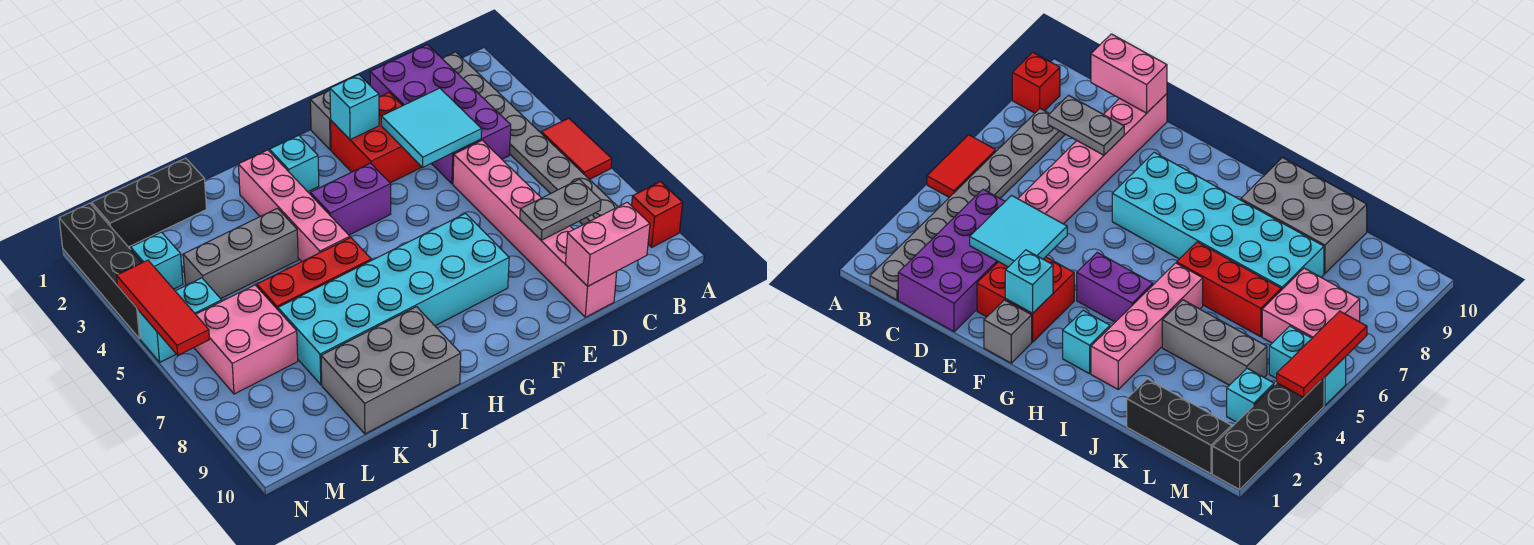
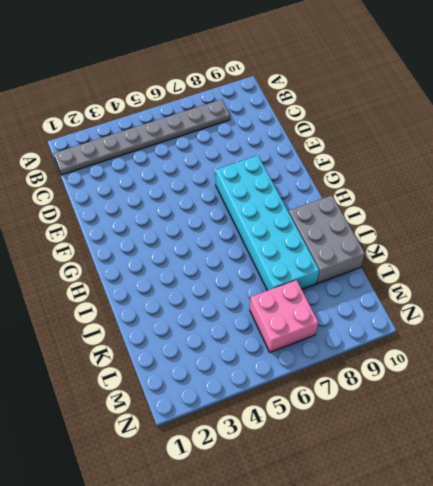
none -> red 1x2 tile [541,118,612,180]
none -> red 1x1 brick [632,182,683,247]
none -> purple 2x4 brick [370,45,511,184]

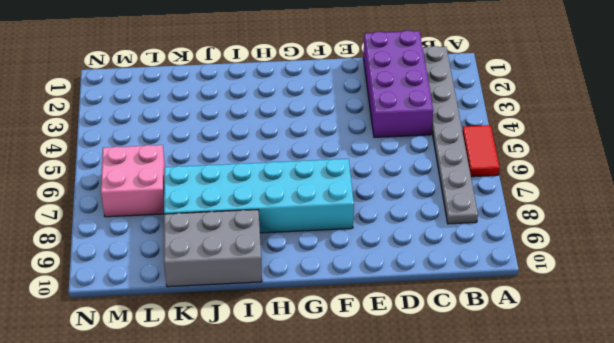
none -> red 1x1 brick [632,182,683,247]
none -> pink 1x6 brick [453,140,617,317]
none -> red 2x2 brick [331,93,422,183]

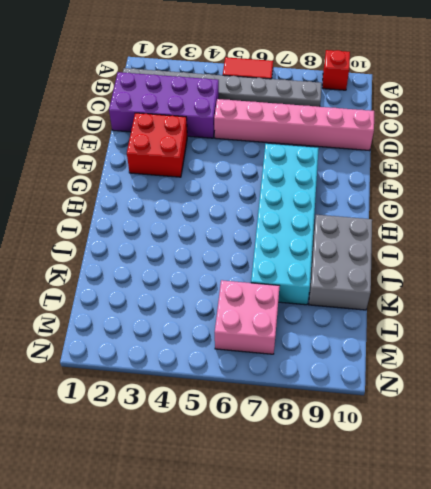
none -> grey 1x1 brick [310,90,331,150]
none -> purple 1x2 brick [310,163,391,235]
none -> cyan 1x1 brick [269,135,319,192]

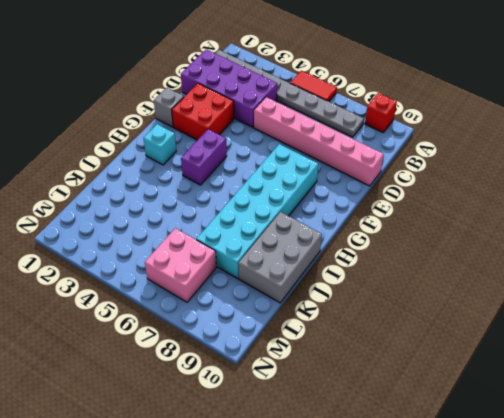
none -> pink 1x4 brick [238,150,350,262]
none -> red 1x3 brick [257,238,371,310]
none -> grey 1x3 brick [183,208,298,299]

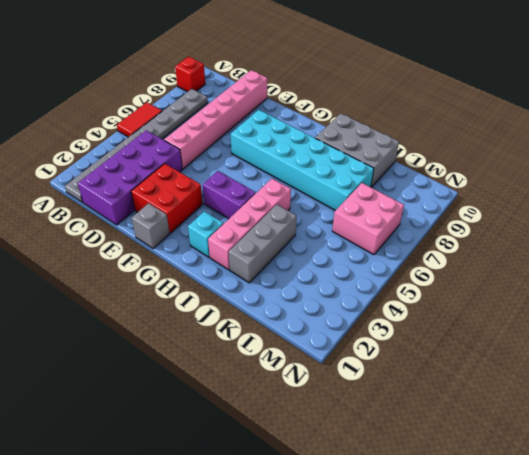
grey 1x3 brick [229,205,297,283] -> grey 1x3 brick turned to [183,208,298,299]
none -> red 1x3 brick [257,238,371,310]
none -> black 1x3 brick [92,158,206,247]
none -> cyan 1x1 brick [131,232,183,289]

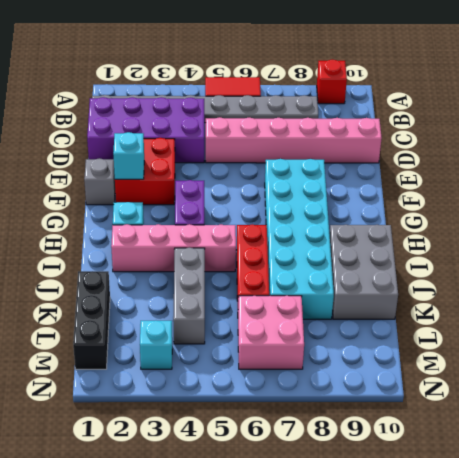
none -> cyan 1x2 brick [138,278,222,362]
none -> black 1x4 brick [59,203,142,339]
none -> grey 1x2 plate [520,179,601,240]

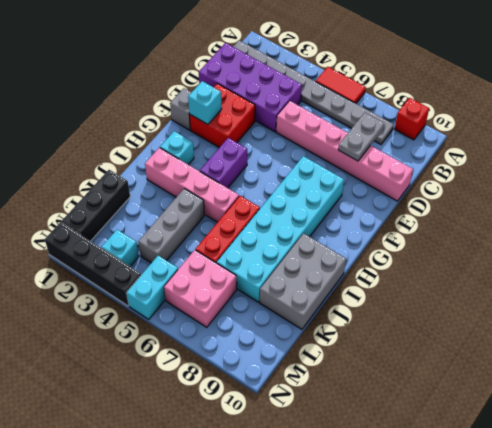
none -> pink 1x2 brick [565,202,650,286]
none -> cyan 2x2 tile [381,88,482,167]
none -> red 1x3 tile [117,260,209,355]

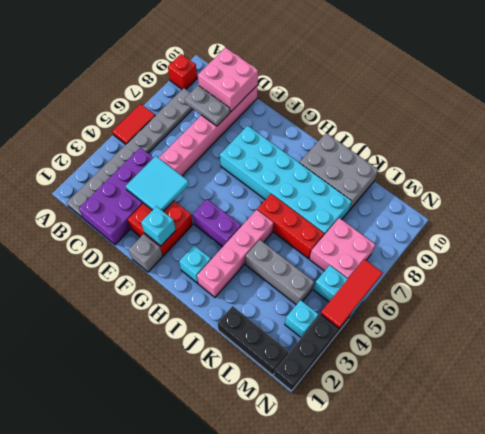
pink 2x2 brick [198,48,258,112] -> pink 1x2 brick [565,202,650,286]

